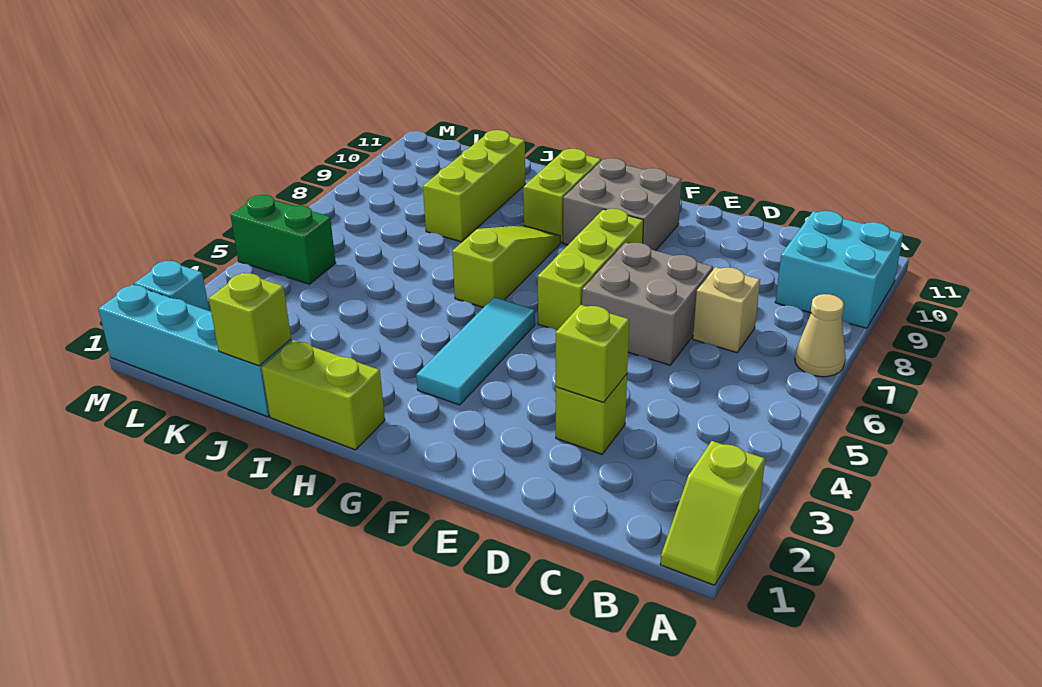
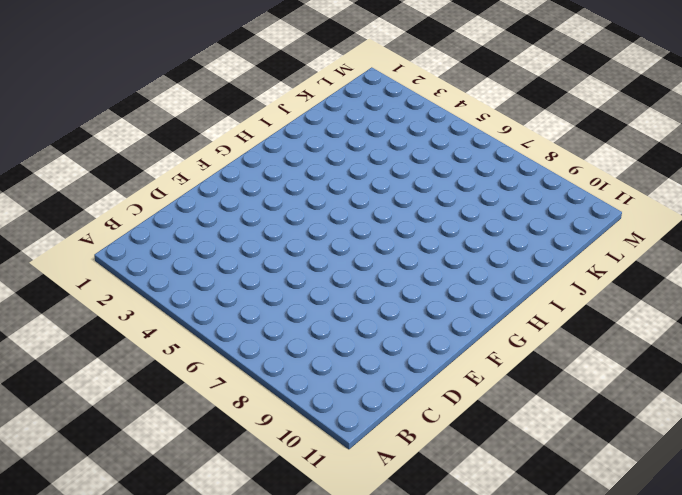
none -> lime 1x2 slope [660,441,765,585]
none -> tan 1x1 cone [795,294,845,377]
none -> cyan 2x2 brick [775,211,903,328]

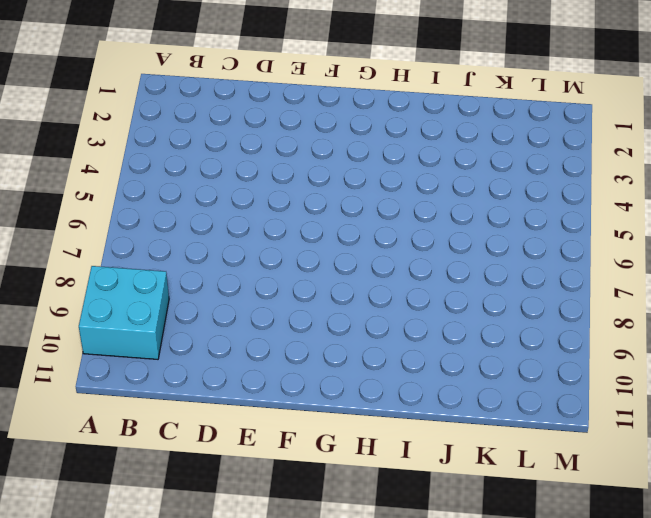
none -> lime 1x2 slope [660,441,765,585]
none -> tan 1x1 cone [795,294,845,377]
none -> tan 1x1 brick [693,267,760,353]

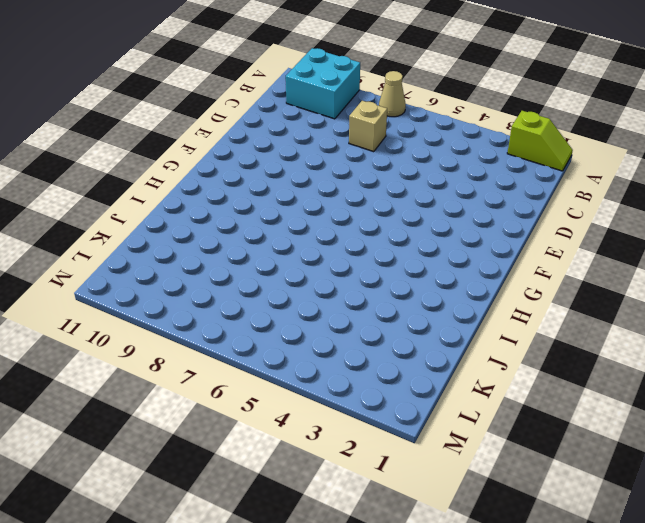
none -> lime 1x1 brick [556,374,627,454]
none -> grey 2x2 brick [582,243,713,365]
none -> lime 1x3 brick [538,209,644,330]

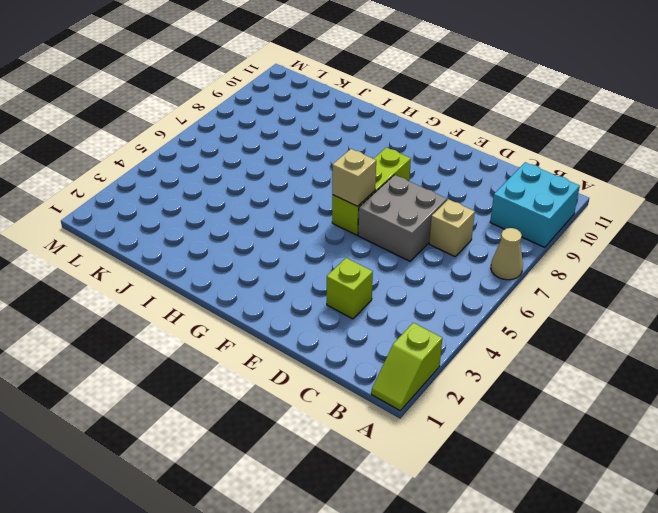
tan 1x1 brick [332,149,376,206] -> none
none -> grey 2x2 brick [563,158,682,251]
none -> cyan 1x3 tile [416,297,535,405]
none -> lime 1x2 brick [262,340,385,450]

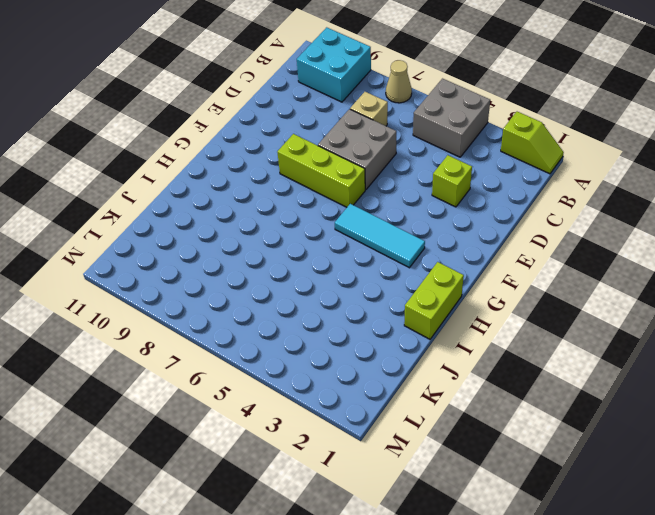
grey 2x2 brick [413,79,490,157] -> grey 2x2 brick moved to [563,158,682,251]
none -> lime 1x3 slope [452,225,560,308]
none -> lime 1x2 brick [523,149,601,243]
none -> cyan 1x4 brick [98,285,292,417]

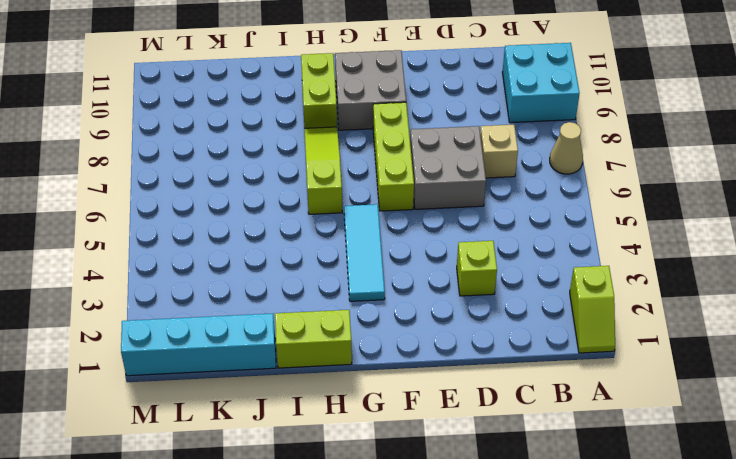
none -> lime 1x3 brick [423,130,525,242]
none -> green 1x2 brick [230,195,336,284]
none -> cyan 1x1 brick [134,261,209,311]

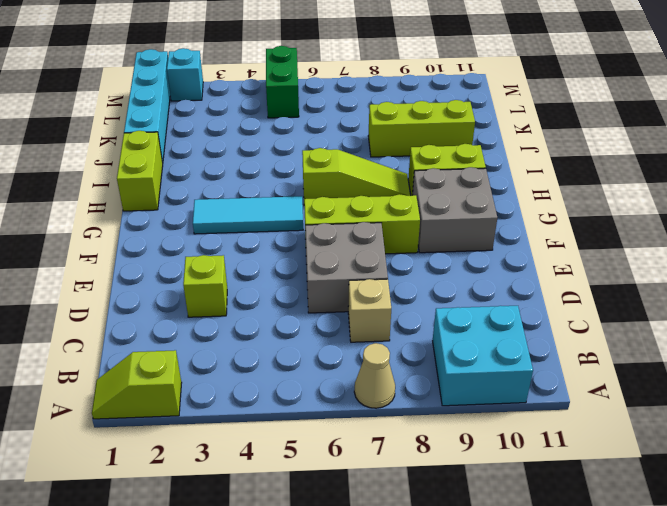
none -> lime 1x1 brick [556,305,629,402]
none -> lime 1x1 brick [209,273,291,366]

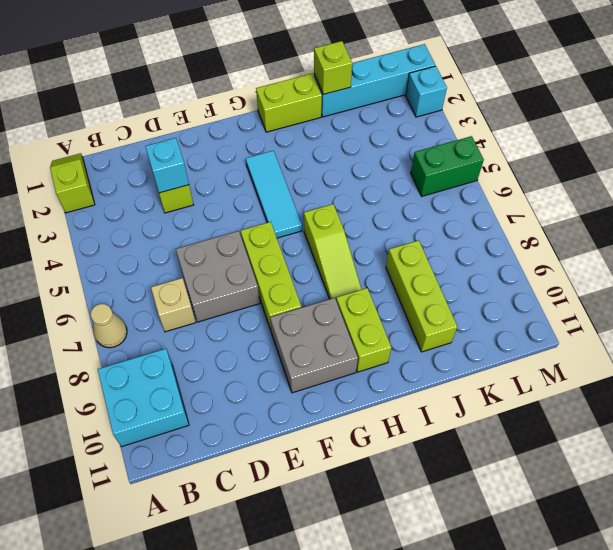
cyan 1x1 brick [145,138,189,193] -> lime 1x1 brick [556,305,629,402]

